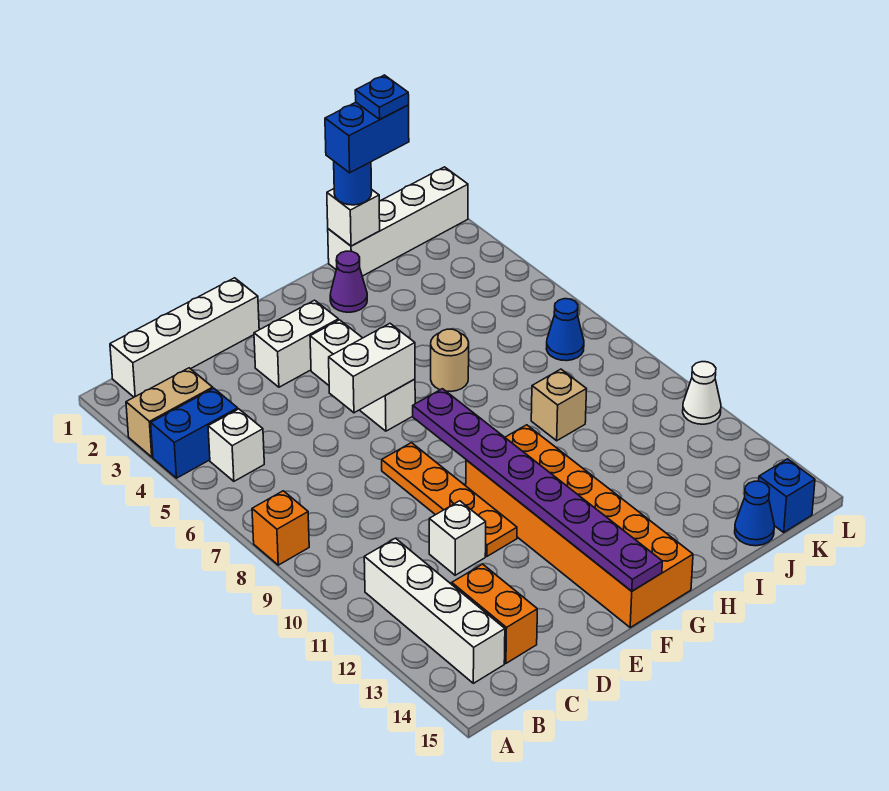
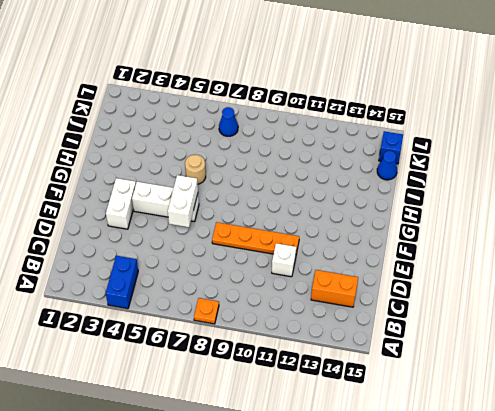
orange 1x1 plate [194,298,219,324] -> orange 1x1 brick [252,491,309,565]
none -> tan 1x2 brick [126,368,213,457]
none -> white 1x4 brick [110,278,259,397]
none -> white 1x1 brick [208,409,264,481]

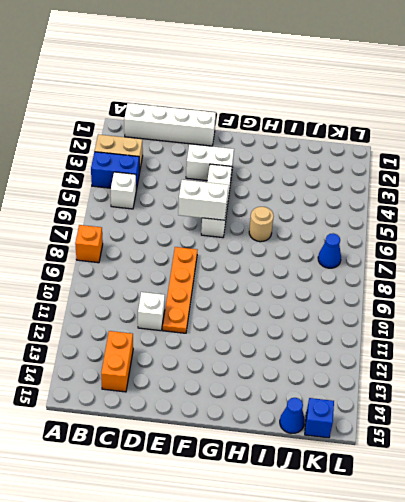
none -> white 1x4 brick [364,538,505,683]
none -> orange 2x6 brick [466,425,693,627]
none -> purple 1x1 cone [330,251,367,312]

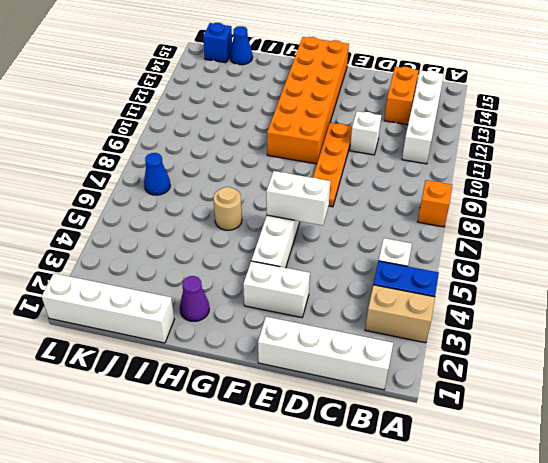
none -> tan 1x1 brick [531,369,587,441]
none -> white 1x1 cone [683,362,721,424]
none -> purple 1x8 plate [413,389,662,591]

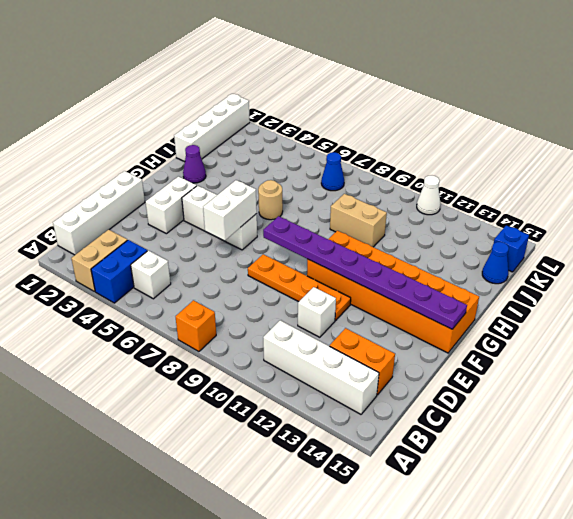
tan 1x2 brick [330,194,387,247] -> tan 1x1 brick [531,369,587,441]
none -> white 1x1 brick [327,189,380,246]
none -> blue 1x1 round brick [334,162,372,205]
none -> blue 1x2 brick [325,102,409,173]

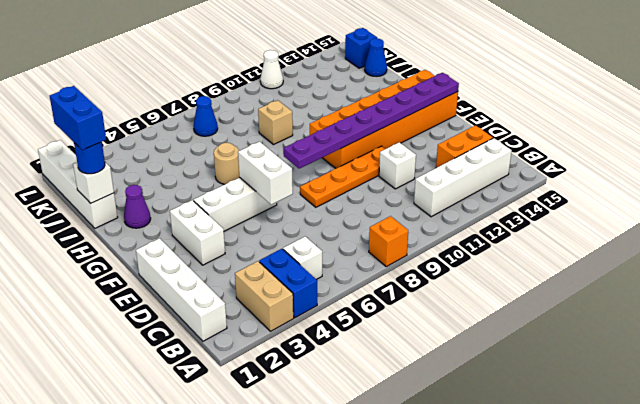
none -> blue 1x1 plate [355,75,409,119]

